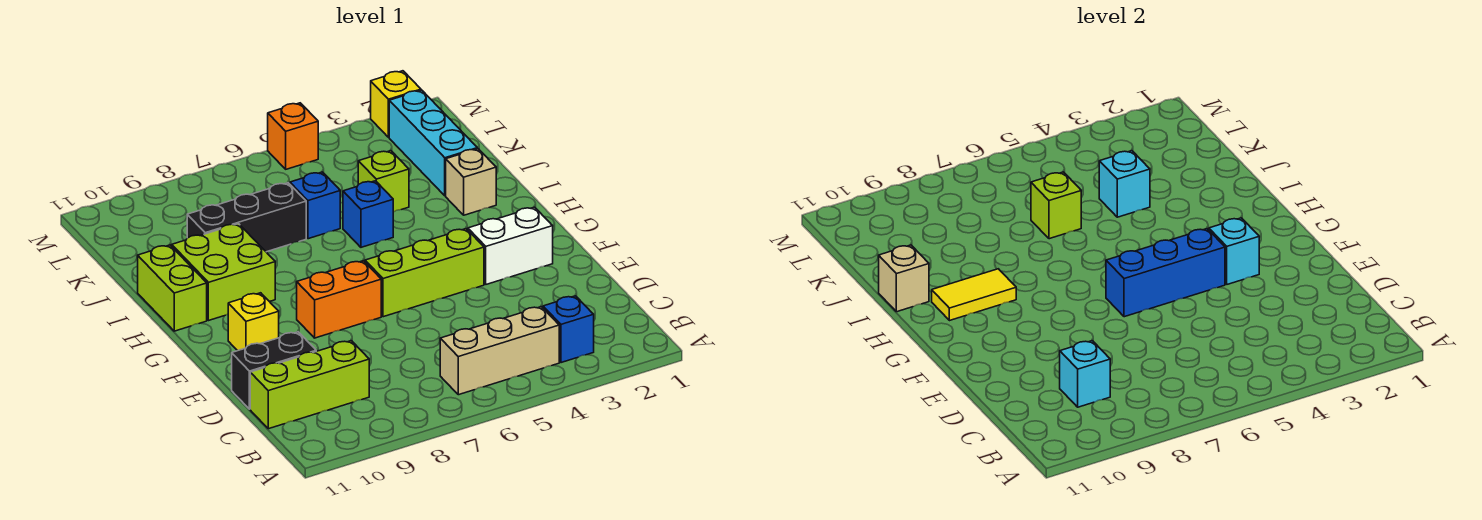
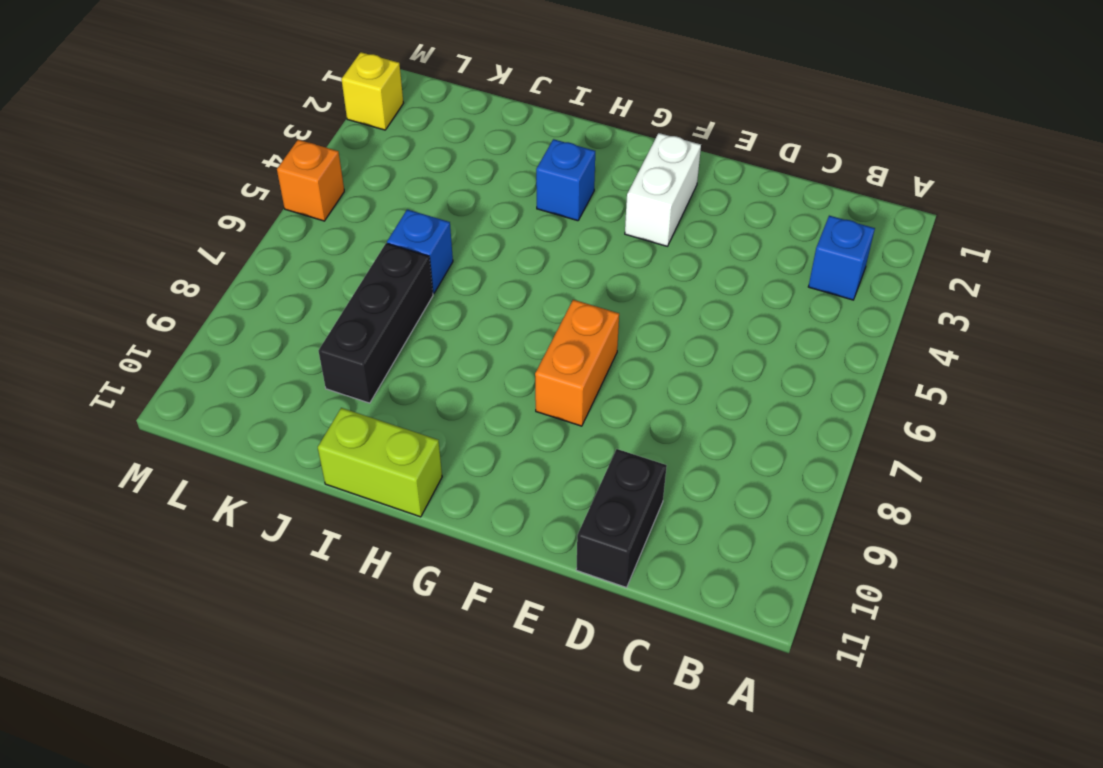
blue 1x1 brick [536,139,595,221] -> blue 1x1 brick moved to [343,181,393,247]
none -> tan 1x3 brick [440,307,559,395]
none -> lime 1x3 brick [250,341,369,429]
none -> lime 1x3 brick [365,229,484,317]

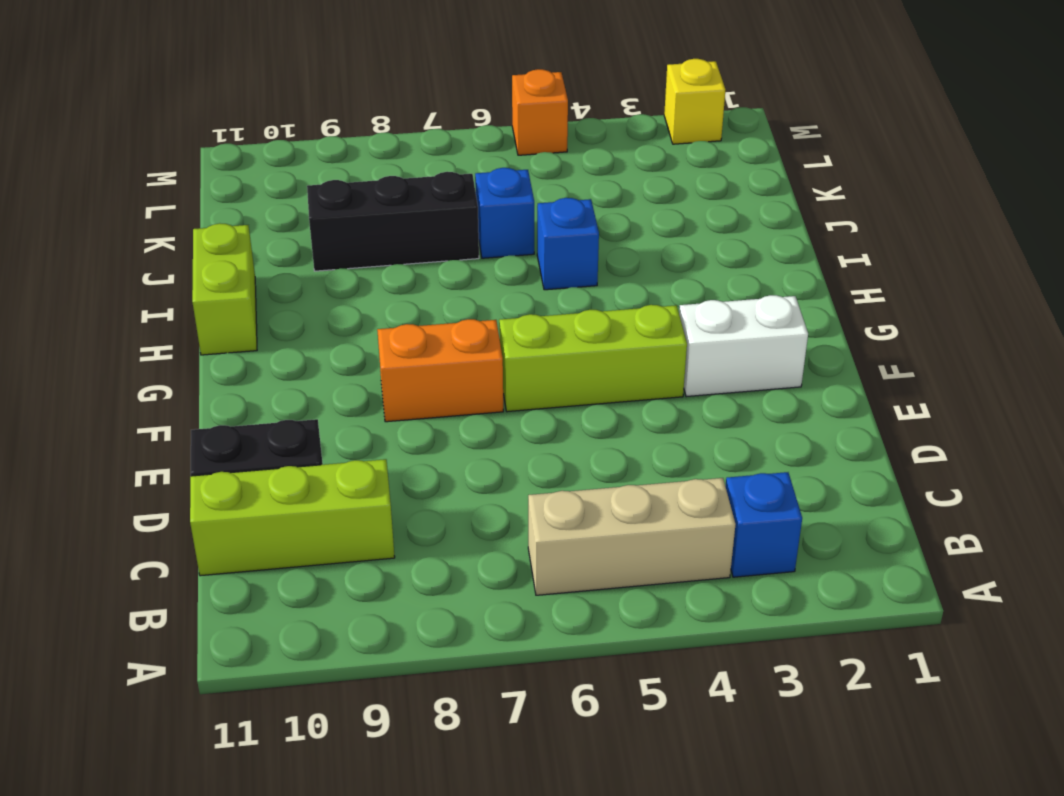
none -> yellow 1x1 brick [228,293,279,351]
none -> lime 2x2 brick [172,224,275,321]
none -> tan 1x1 brick [446,149,496,215]

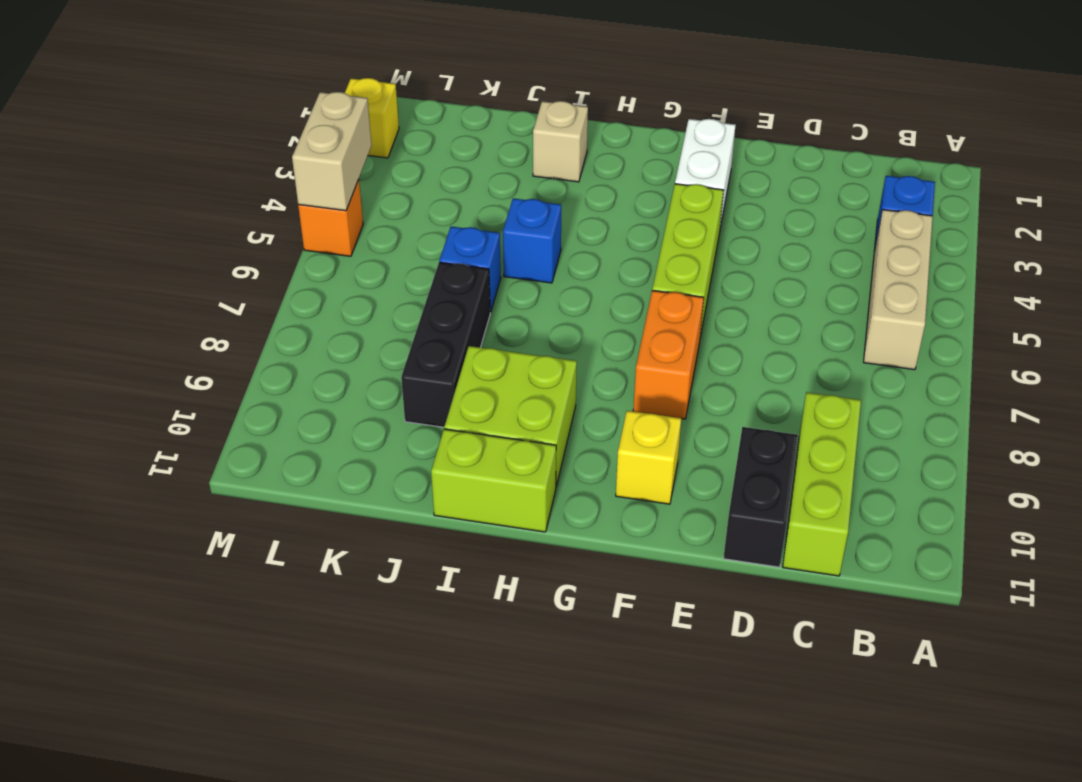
tan 1x2 brick [292,92,372,211] -> none
none -> cyan 1x3 brick [389,90,477,196]
none -> lime 1x1 brick [358,151,409,212]
none -> cyan 1x1 brick [1060,341,1110,407]

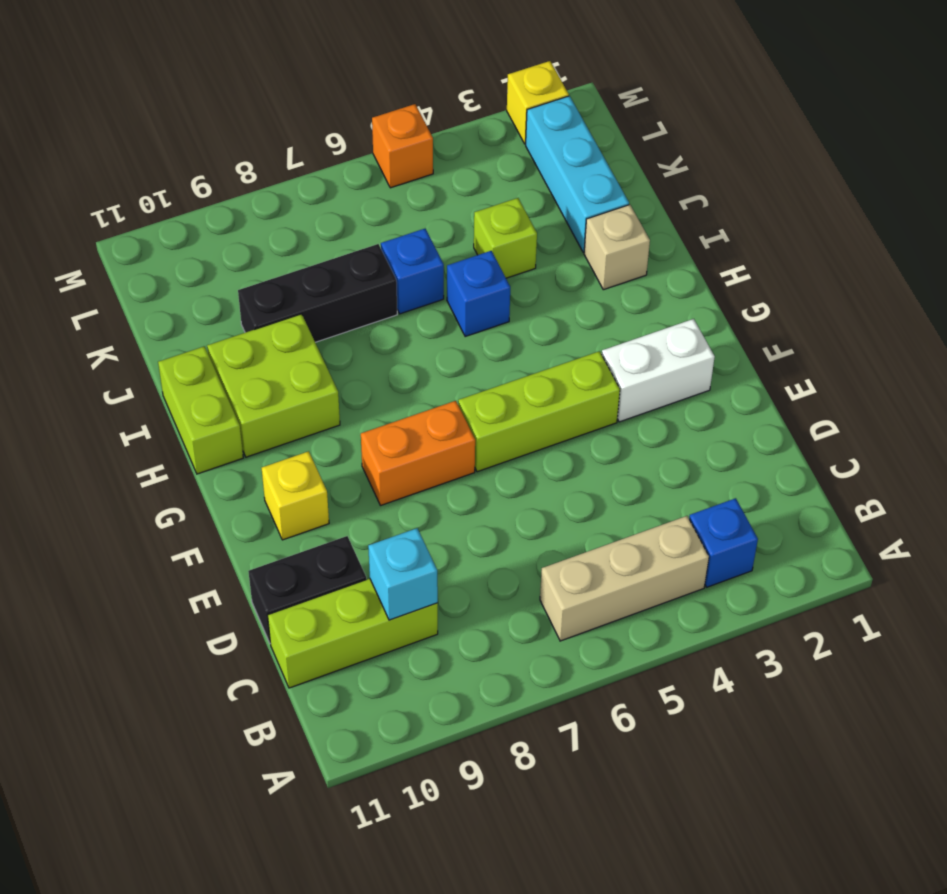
none -> cyan 1x1 brick [1209,218,1259,284]
none -> blue 1x3 brick [1106,229,1225,317]
none -> yellow 1x2 tile [932,269,1016,321]

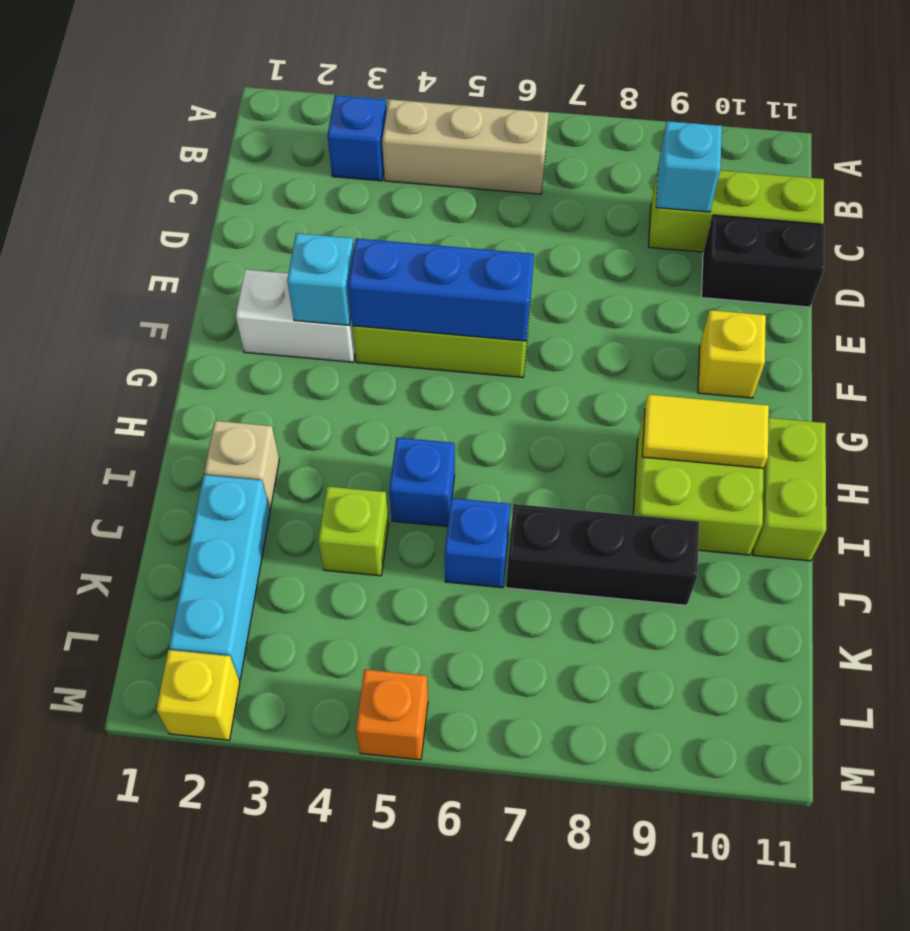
none -> orange 1x2 brick [297,261,381,338]
none -> tan 1x1 brick [879,245,929,312]
none -> cyan 1x1 brick [1099,151,1150,217]

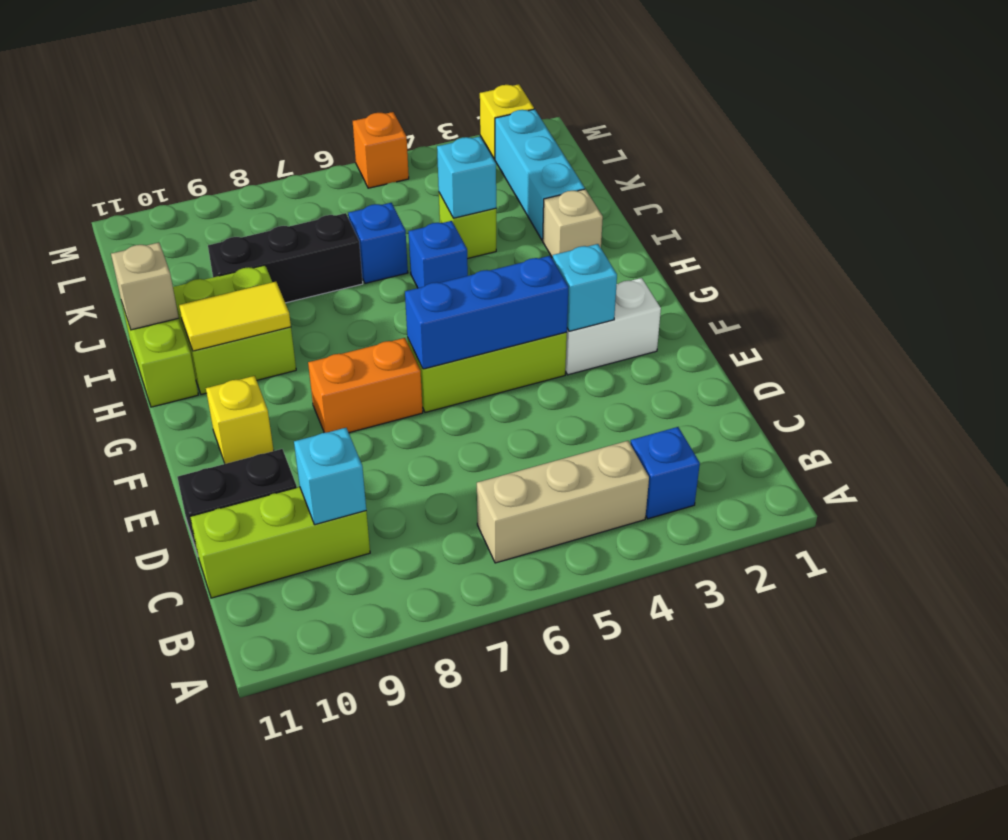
none -> lime 1x1 brick [1031,172,1081,239]

